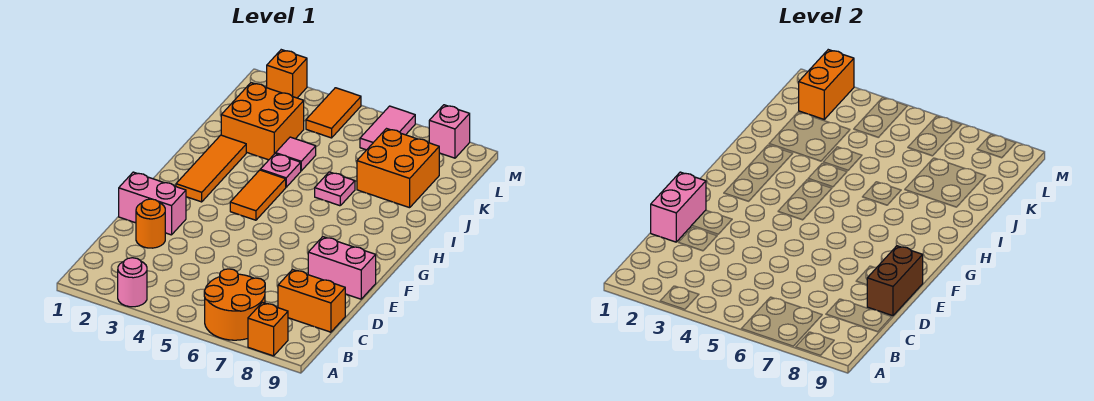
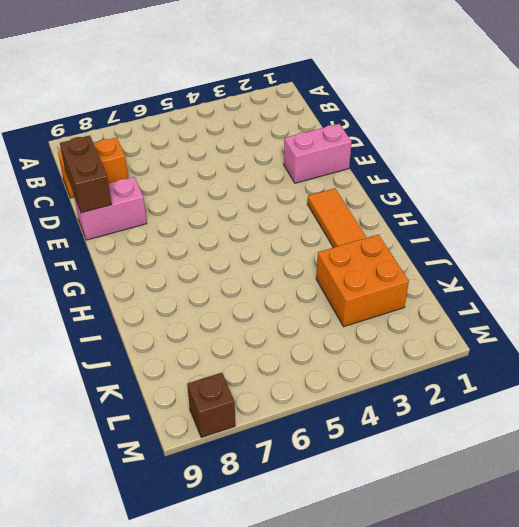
brown 1x1 brick [187,373,235,437] -> pink 1x1 brick [429,105,470,158]
none -> pink 1x1 round brick [118,258,147,307]
none -> orange 2x2 round brick [204,269,265,340]
none -> orange 1x1 brick [248,302,288,356]

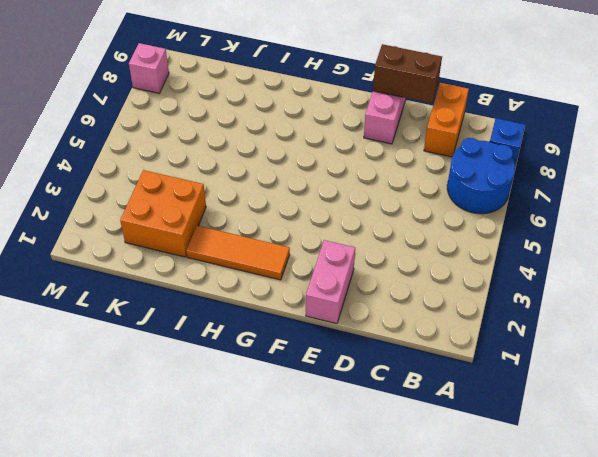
blue 2x2 round brick [447,138,515,214] -> orange 2x2 round brick [204,269,265,340]
blue 1x1 brick [490,118,525,166] -> orange 1x1 brick [248,302,288,356]
none -> pink 1x1 round brick [118,258,147,307]
none -> orange 1x1 round brick [136,199,165,248]
none -> orange 1x2 tile [230,170,286,220]

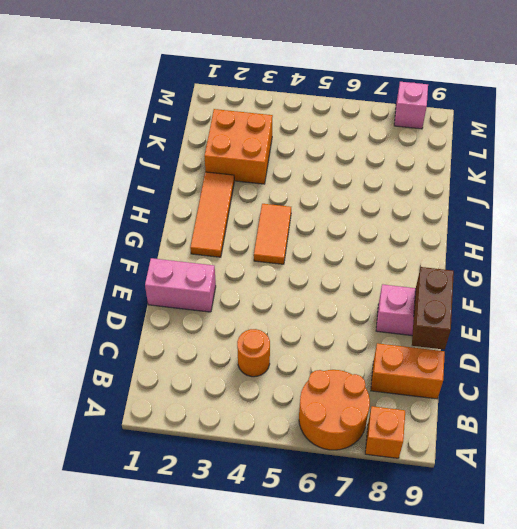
orange 1x1 round brick [237,329,270,377] -> orange 1x1 round brick moved to [136,199,165,248]
none -> pink 1x1 round brick [118,258,147,307]
none -> pink 1x1 plate [260,154,301,187]
none -> pink 1x1 plate [315,172,355,206]

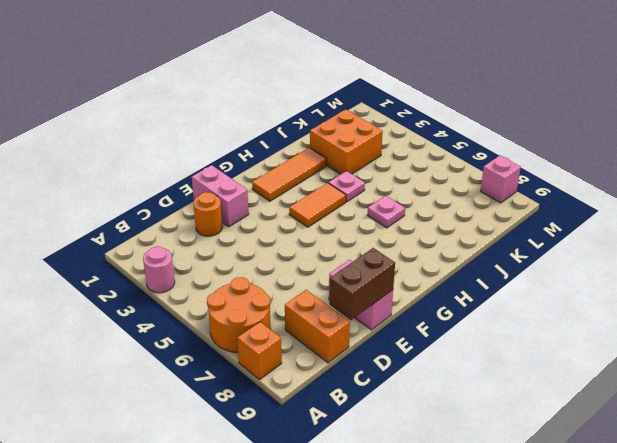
none -> pink 1x1 tile [276,137,316,171]
none -> orange 2x2 brick [357,129,439,208]
none -> orange 1x2 tile [306,88,361,138]

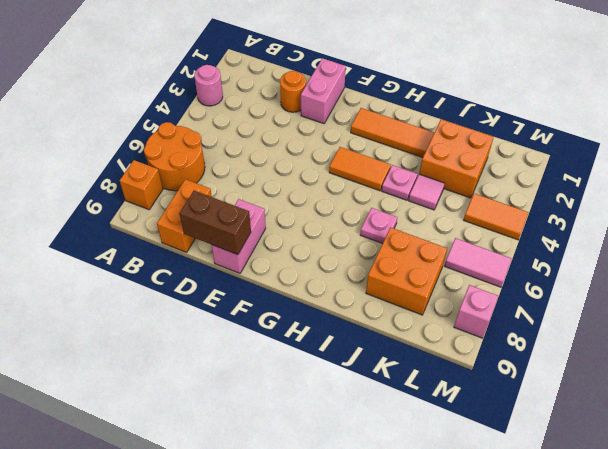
none -> orange 1x1 brick [267,50,307,98]
none -> pink 1x2 brick [651,172,706,242]
none -> orange 1x2 brick [799,50,854,119]

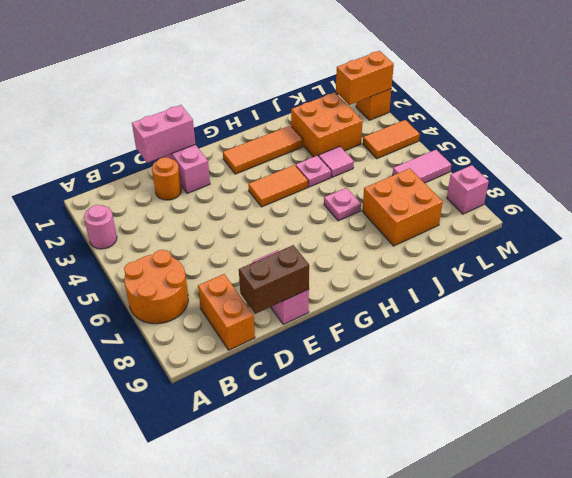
none -> orange 1x1 brick [248,302,288,356]

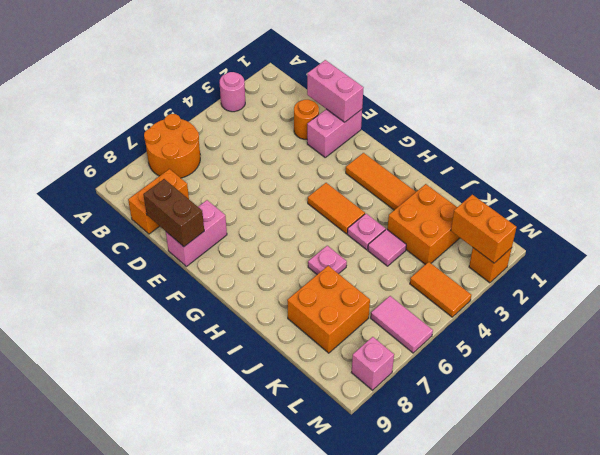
none -> orange 1x1 brick [248,302,288,356]

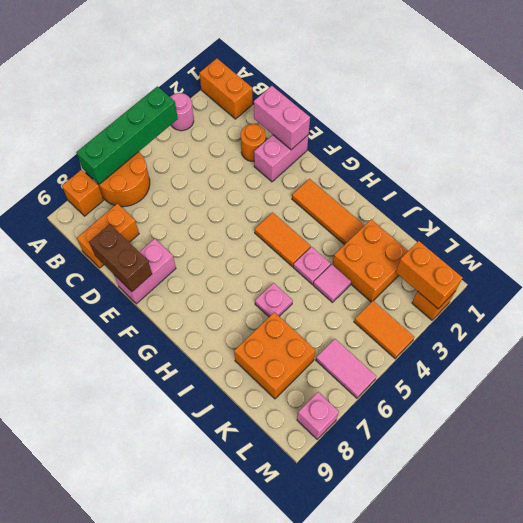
orange 1x2 brick [199,59,252,119] -> none
green 1x4 brick [76,86,178,184] -> none

